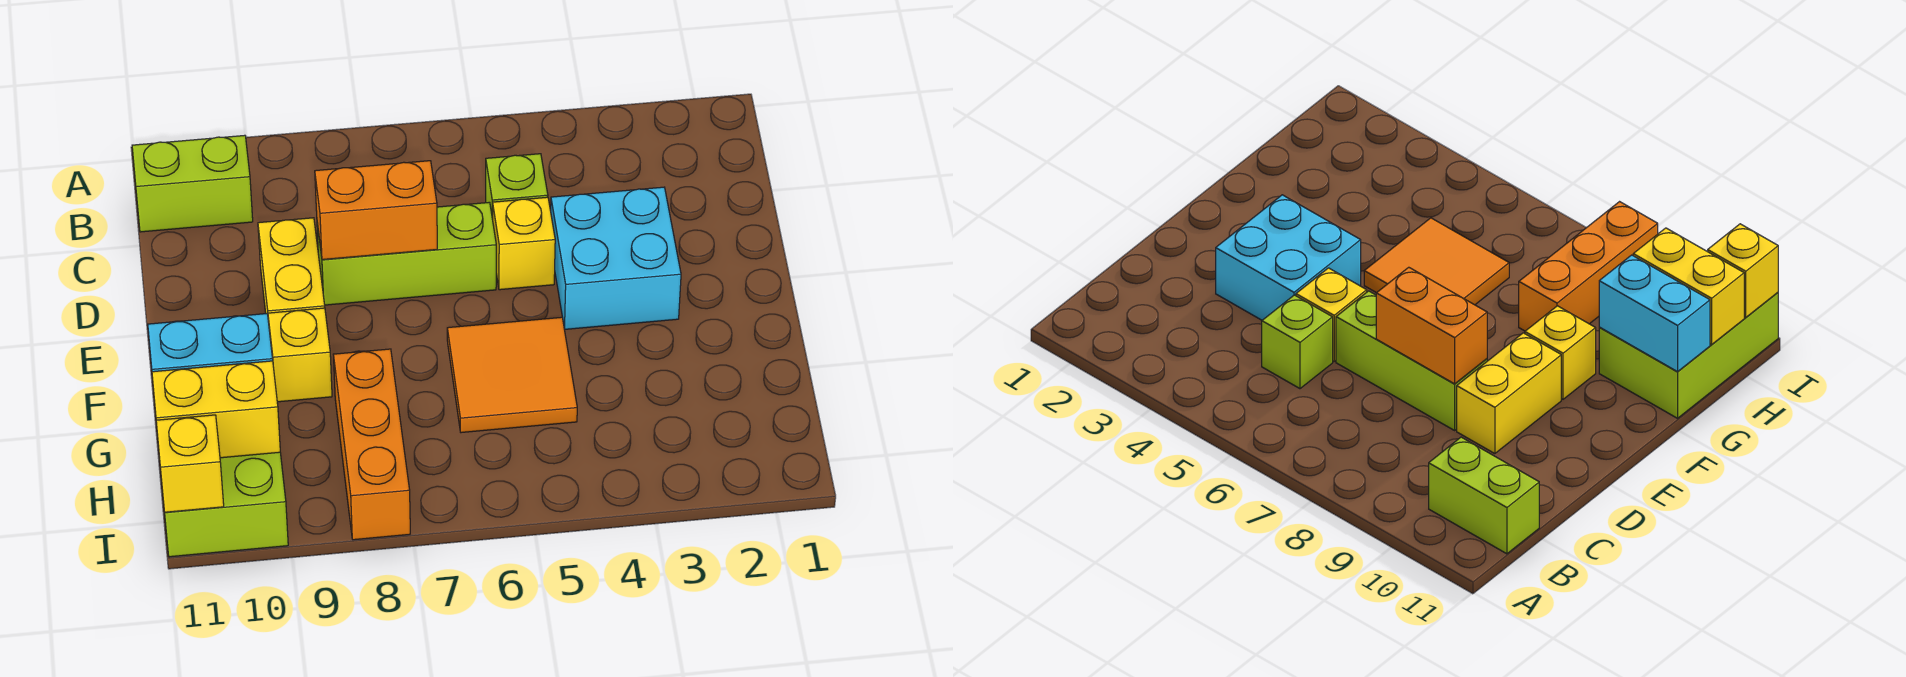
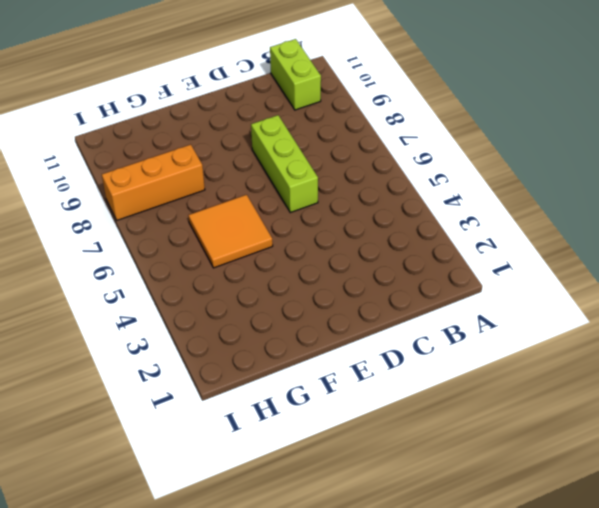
none -> lime 1x1 brick [486,154,548,219]
none -> cyan 2x2 brick [551,187,681,329]
none -> yellow 1x1 brick [493,197,555,290]

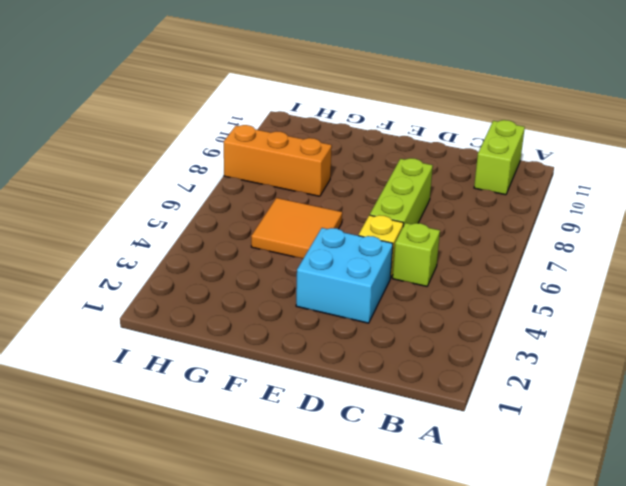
none -> yellow 1x2 brick [258,218,325,314]
none -> yellow 1x1 brick [268,308,332,402]
none -> lime 2x3 brick [165,452,288,557]

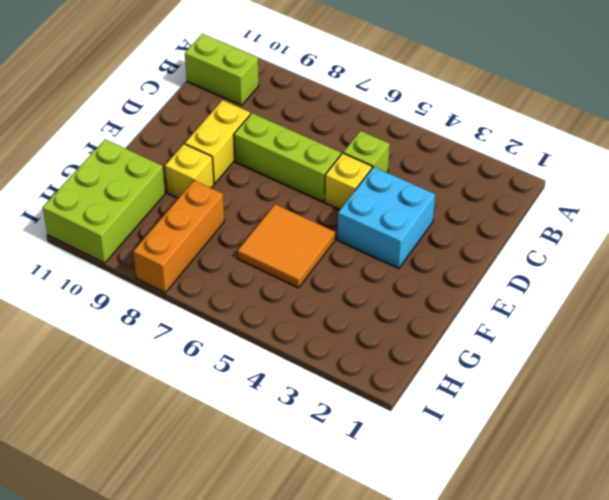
none -> orange 1x2 brick [315,161,437,260]
none -> cyan 1x2 brick [148,314,273,372]
none -> yellow 1x2 brick [152,361,280,458]

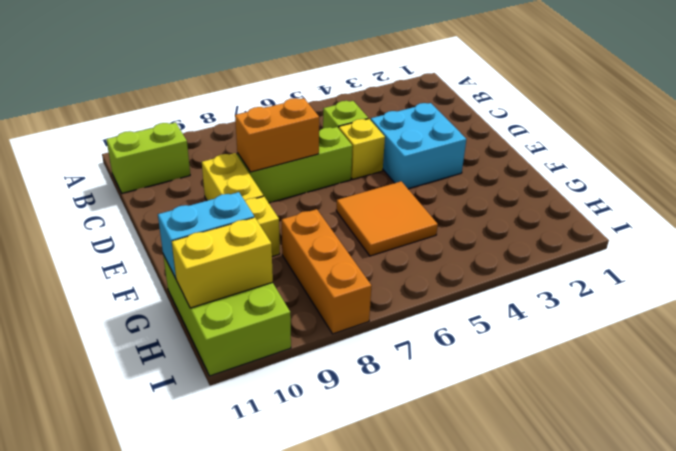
none -> yellow 1x1 brick [156,415,224,512]

